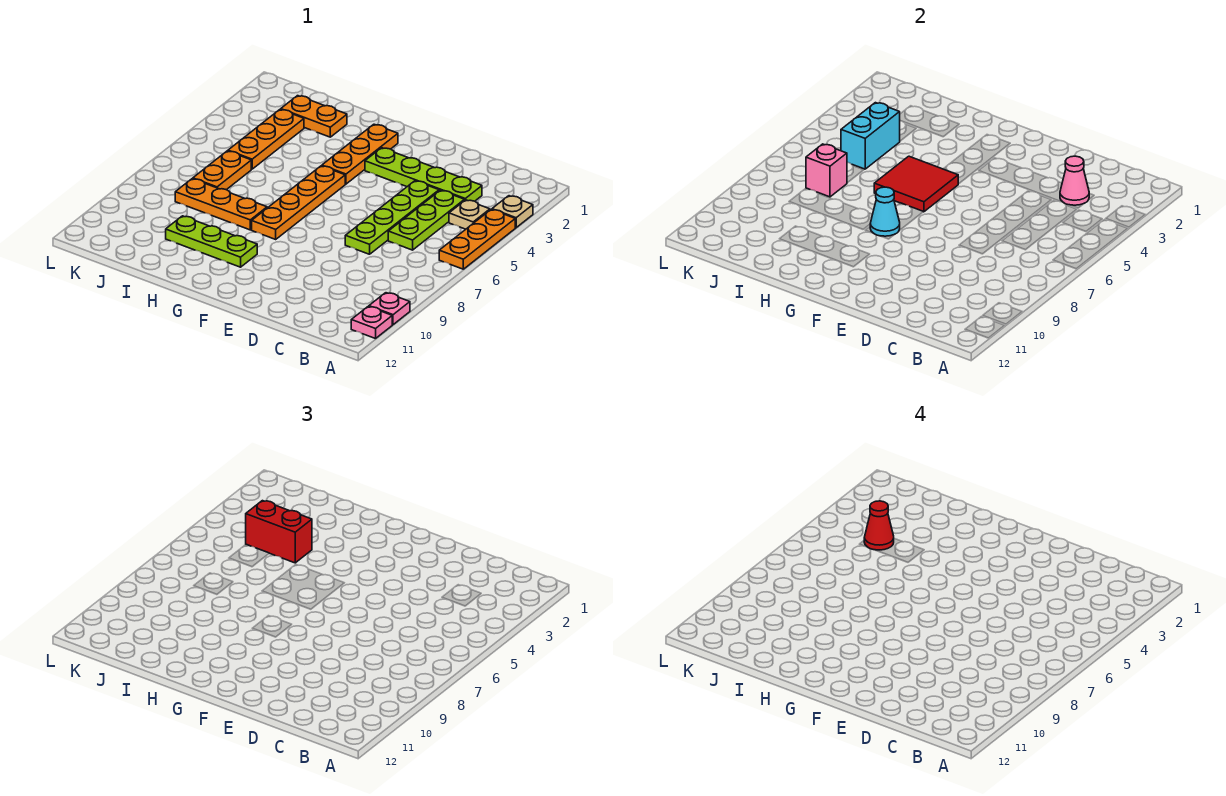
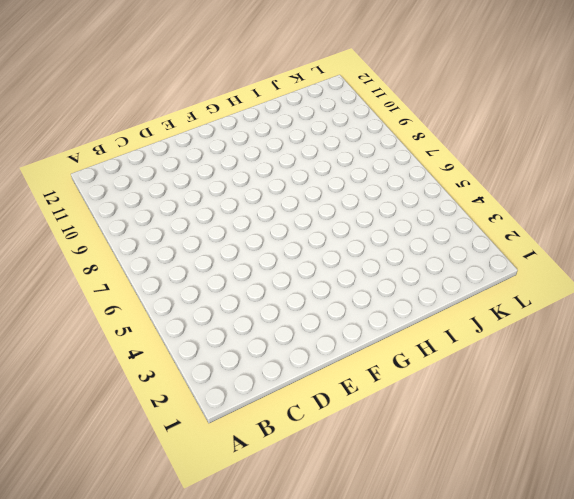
none -> tan 1x1 plate [492,196,533,228]
none -> orange 1x3 plate [439,209,515,269]
none -> pink 1x1 plate [369,293,410,325]

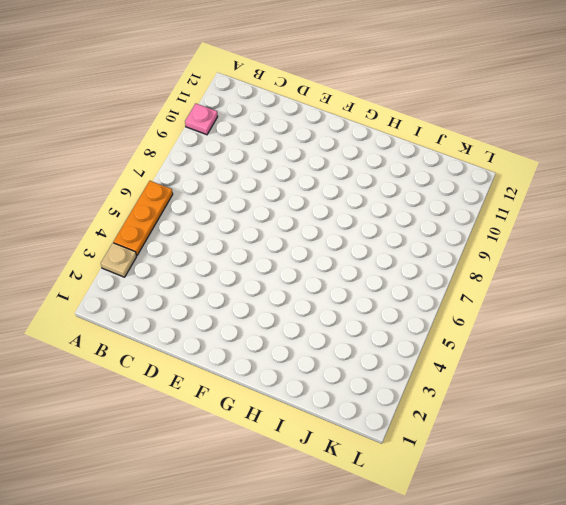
none -> pink 1x1 plate [351,306,392,339]
none -> tan 1x1 plate [449,200,490,229]
none -> lime 1x4 plate [365,148,482,201]

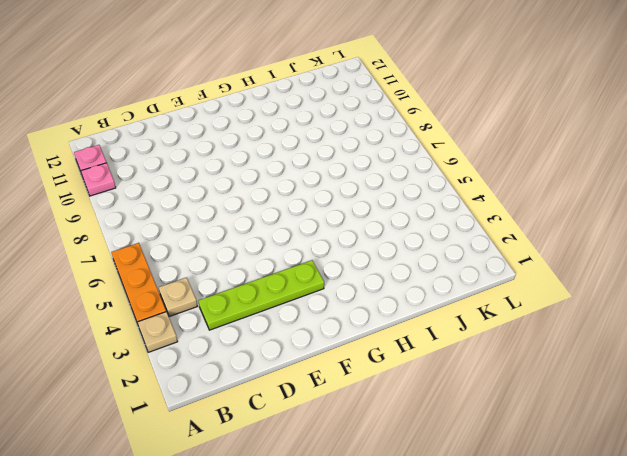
none -> lime 1x3 plate [388,190,465,250]
none -> lime 1x4 plate [345,181,439,254]
none -> orange 1x3 plate [322,124,398,184]

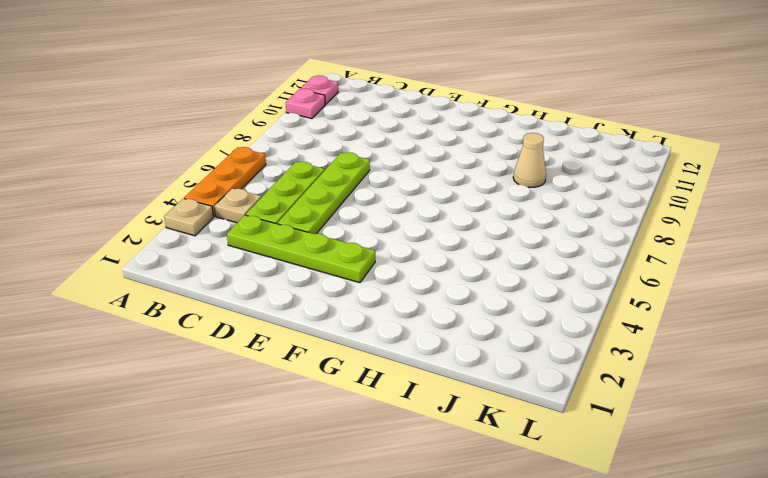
tan 1x1 cone [513,133,546,187] -> none
none -> orange 1x3 plate [322,124,398,184]
none -> orange 1x4 plate [252,166,345,239]
none -> lime 1x3 plate [166,216,257,267]

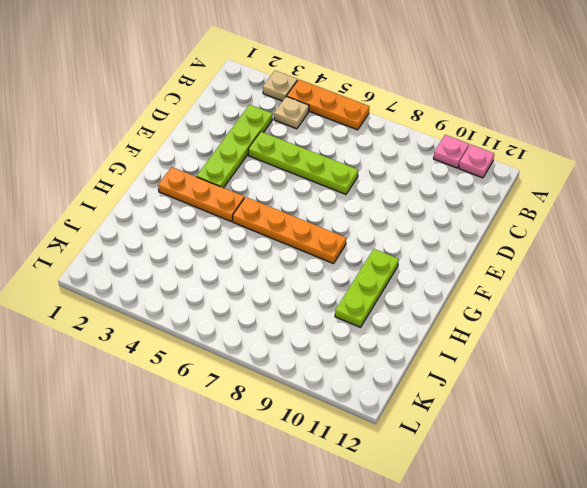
none -> lime 1x3 plate [388,190,465,250]
none -> orange 1x3 plate [175,179,267,230]
none -> orange 1x2 plate [281,96,347,137]

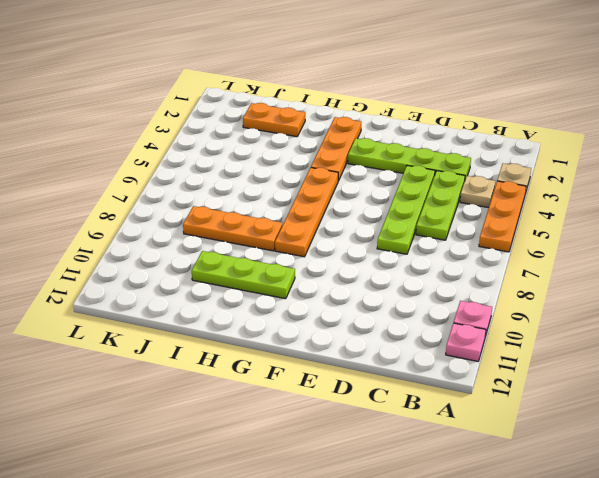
none -> orange 1x3 plate [228,109,304,169]
none -> orange 1x2 plate [193,151,251,190]
none -> pink 1x1 cone [1060,156,1089,205]

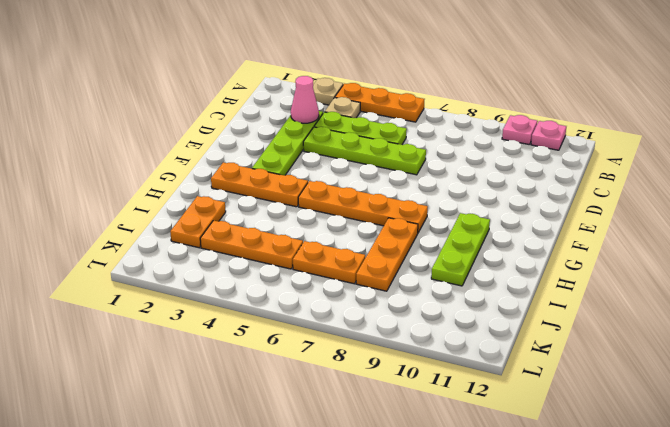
none -> red 2x2 tile [874,156,958,212]
none -> cyan 1x1 cone [870,187,900,236]
none -> cyan 1x2 brick [841,103,900,169]

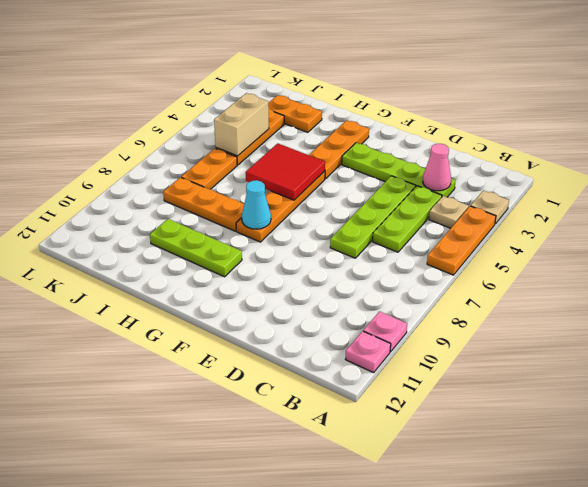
tan 1x2 brick [214,93,269,156] -> cyan 1x2 brick [841,103,900,169]
none -> pink 1x1 brick [806,144,847,197]
none -> red 1x2 brick [246,501,312,563]
none -> red 1x1 cone [864,501,894,550]

